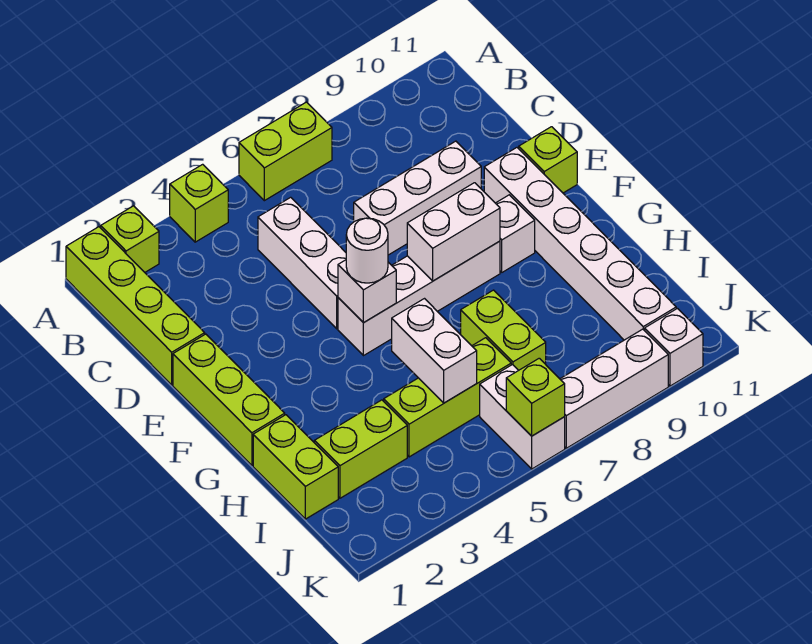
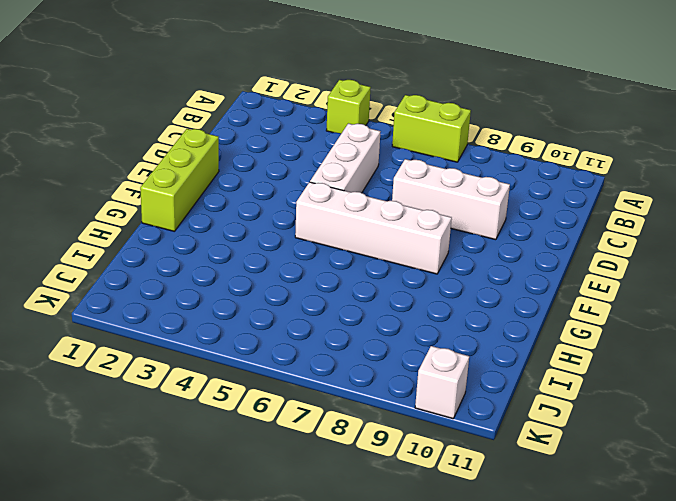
none -> lime 1x4 brick [66,227,205,385]
none -> lime 1x1 brick [101,206,159,272]
none -> white 1x6 brick [484,148,676,340]

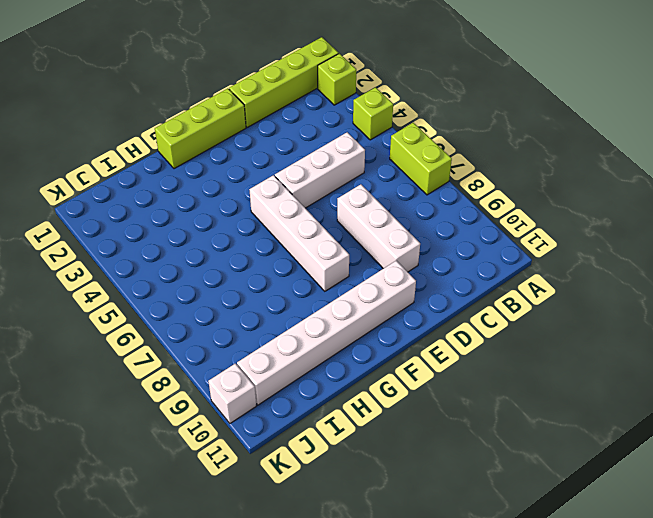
none -> lime 1x1 brick [519,127,577,193]
none -> white 1x1 brick [496,195,535,272]
none -> lime 1x2 brick [253,415,338,519]

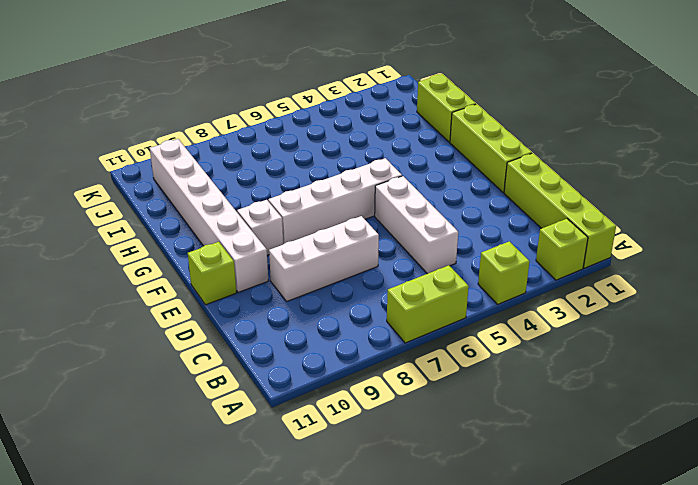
none -> lime 1x2 brick [461,290,546,370]
none -> lime 1x2 brick [314,400,407,498]
none -> lime 1x3 brick [384,338,511,457]

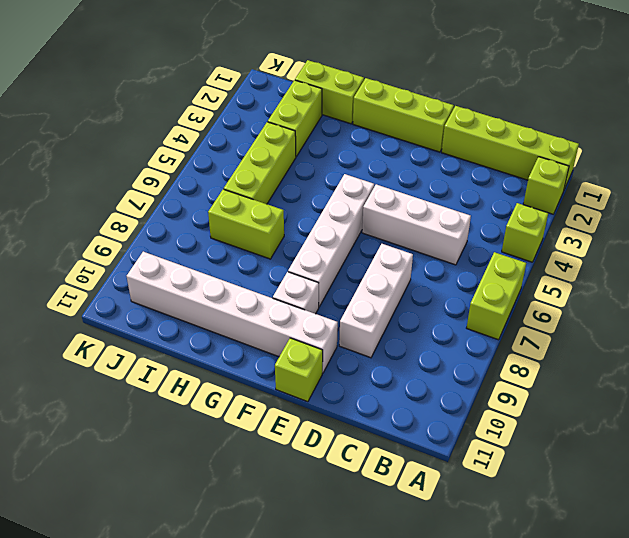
none -> white 1x2 brick [480,365,565,469]
none -> white 1x3 brick [560,329,668,448]
none -> white 1x1 brick [645,308,703,386]

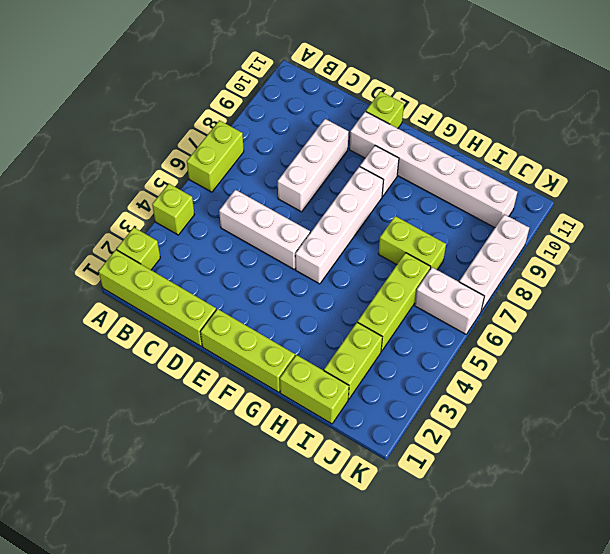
none -> white 1x1 brick [645,308,703,386]
none -> white 1x1 brick [338,260,396,323]
none -> white 1x2 brick [407,183,500,281]

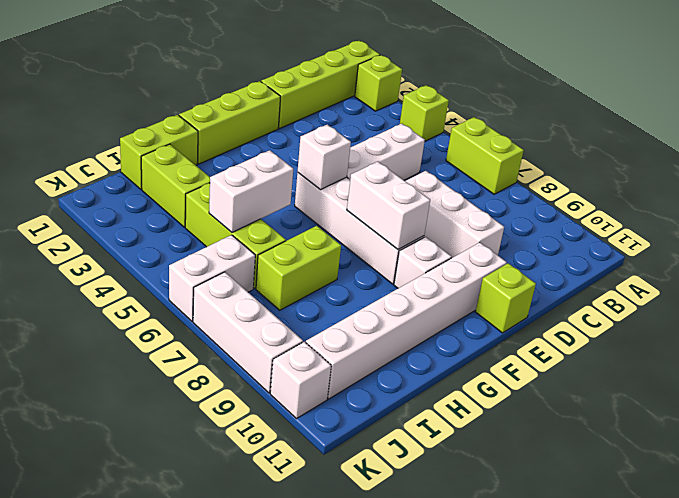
none -> lime 1x1 brick [506,358,565,436]
none -> white 1x1 round brick [346,218,388,283]

